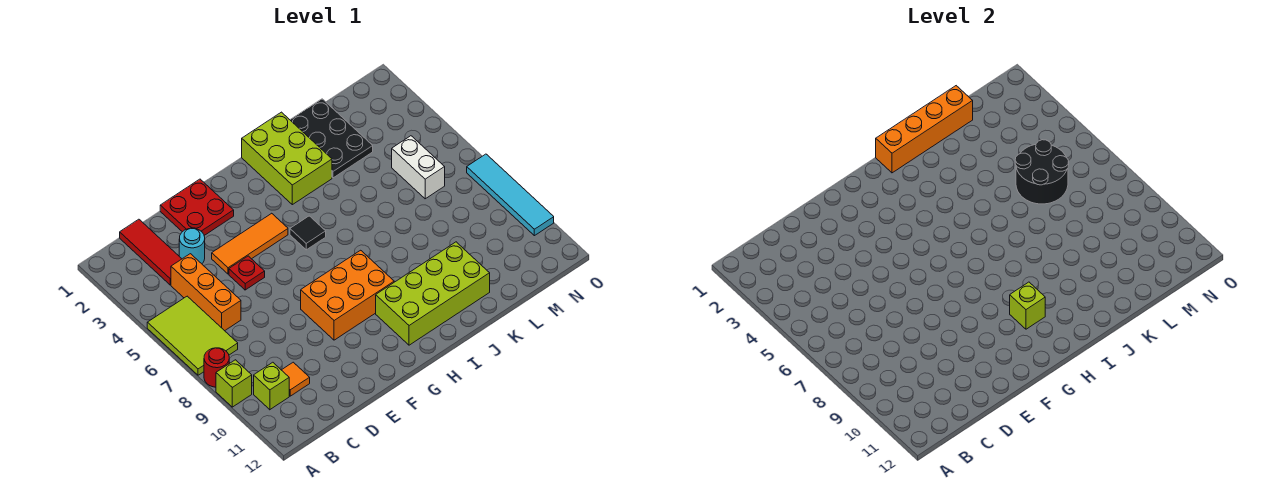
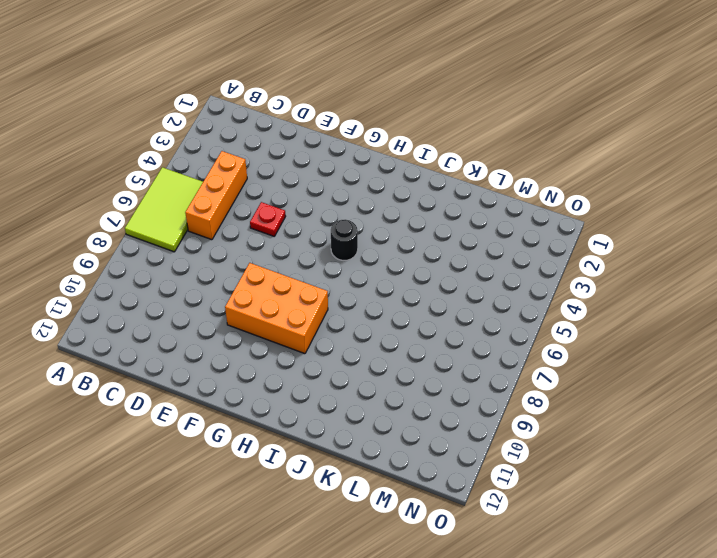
black 1x1 round brick [331,219,358,260] -> black 1x1 tile [290,216,326,250]
none -> red 1x1 round brick [204,348,229,387]
none -> lime 1x1 brick [216,360,252,407]
none -> lime 1x1 brick [254,362,289,410]

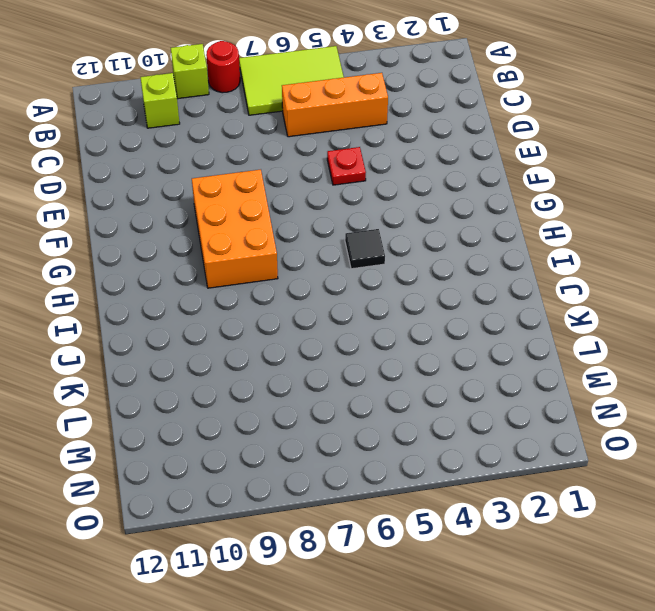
none -> red 1x3 tile [120,219,182,285]
none -> orange 1x1 tile [282,362,310,396]
none -> cyan 1x1 round brick [179,228,205,264]

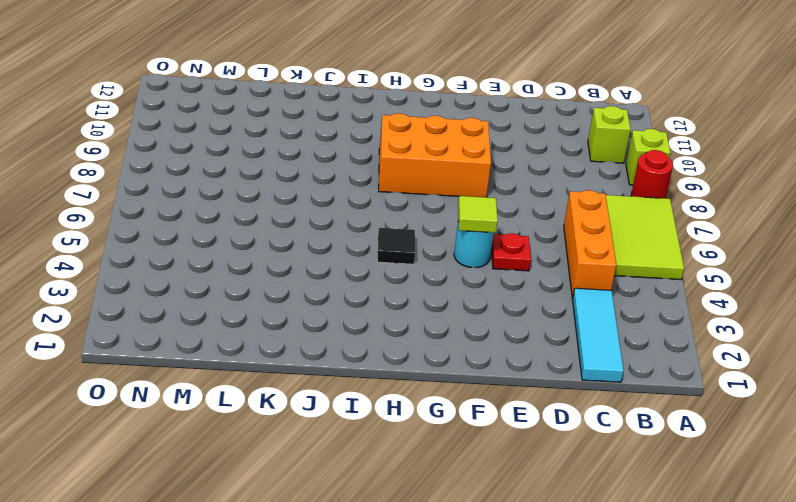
cyan 1x3 tile [572,288,624,382] -> red 1x3 tile [120,219,182,285]
cyan 1x1 round brick [454,222,494,268] -> cyan 1x1 round brick moved to [179,228,205,264]
lime 1x1 tile [458,196,498,233] -> none
none -> orange 1x1 tile [282,362,310,396]
none -> red 2x2 plate [160,179,234,235]
none -> orange 1x3 tile [212,213,288,274]

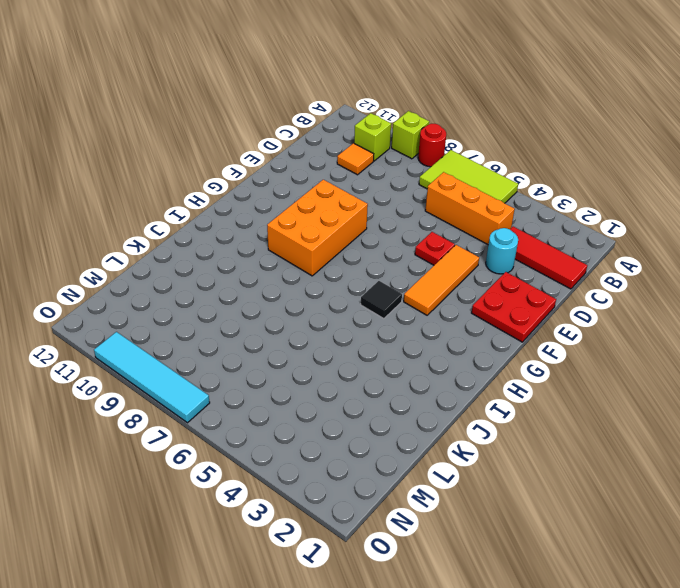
none -> lime 2x4 brick [376,242,490,345]
none -> lime 2x3 brick [242,112,332,205]
none -> black 2x3 plate [290,99,373,178]

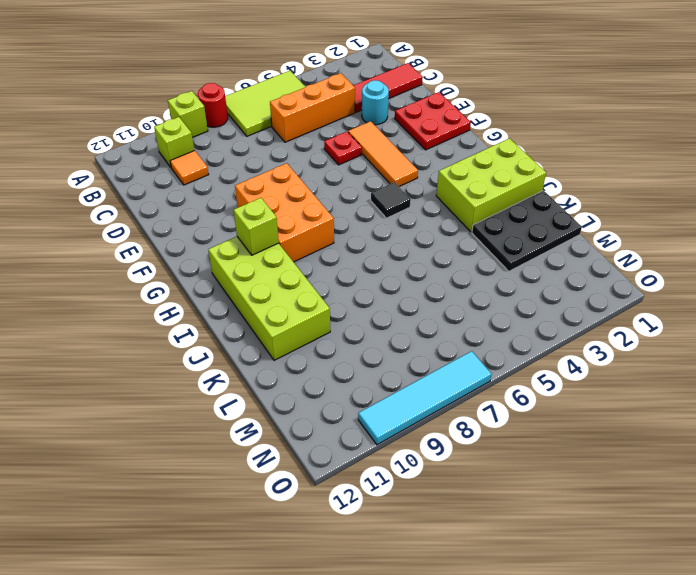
none -> white 1x2 brick [392,136,445,199]
none -> orange 1x4 brick [876,86,973,173]
none -> black 2x2 round brick [1015,140,1069,204]

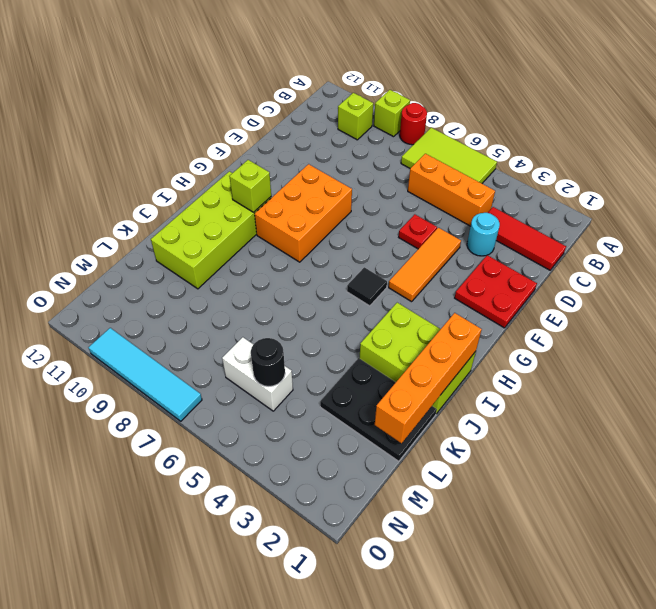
black 1x1 round brick [251,338,285,387] -> black 2x2 round brick [1015,140,1069,204]
none -> orange 1x1 tile [282,362,310,396]

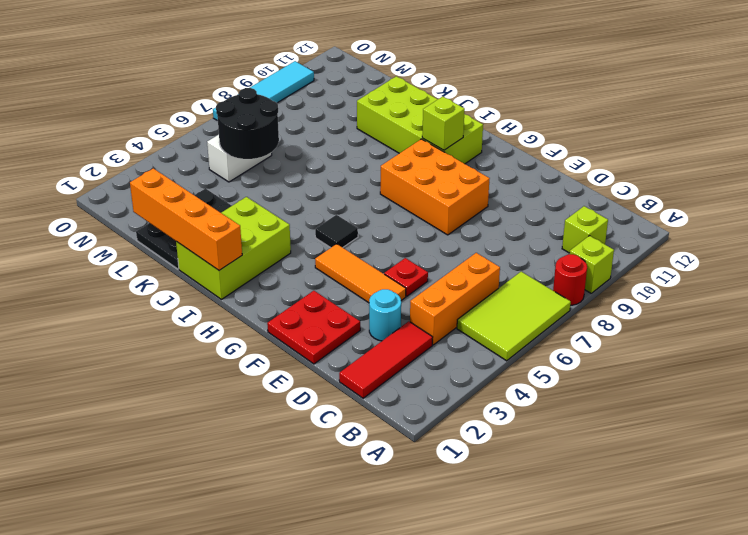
none -> orange 1x1 tile [282,362,310,396]

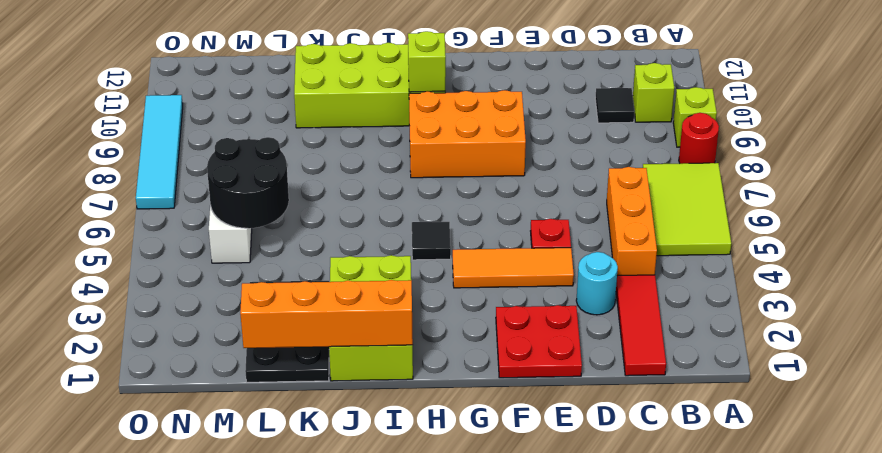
black 1x1 tile [595,88,635,123] -> orange 1x1 tile [282,362,310,396]

